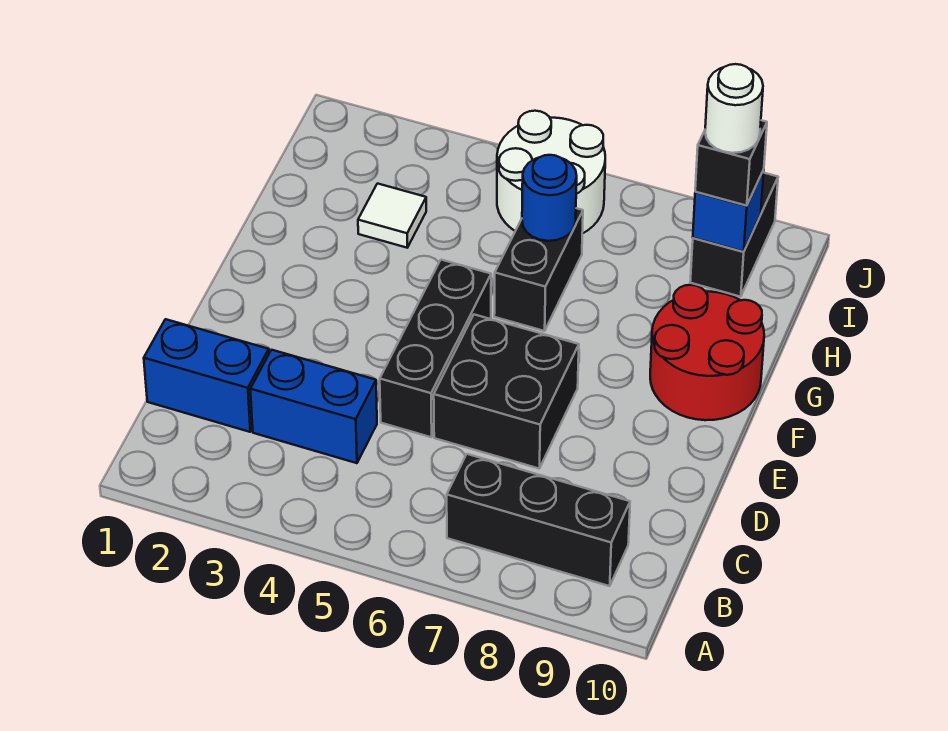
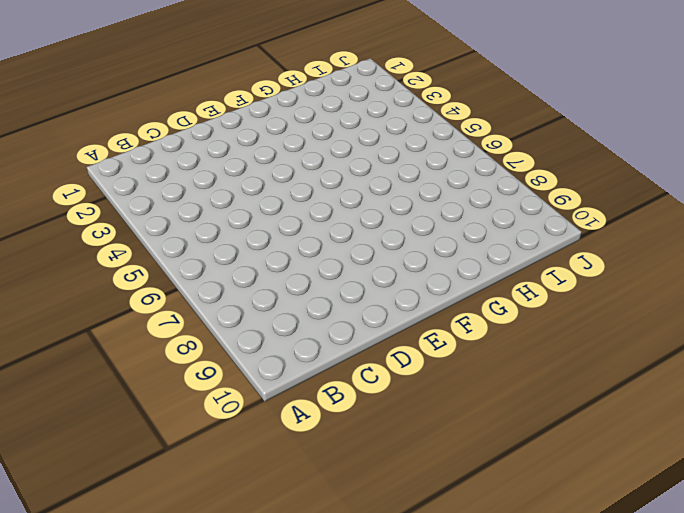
none -> black 1x3 brick [447,454,630,586]
none -> blue 1x2 brick [144,319,269,432]
none -> blue 1x2 brick [250,350,377,463]

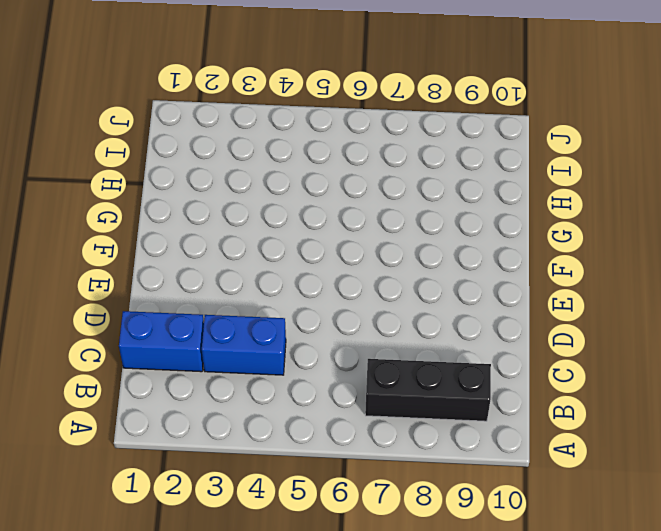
none -> black 1x3 brick [380,260,491,437]
none -> black 2x2 brick [434,315,579,468]
none -> red 2x2 round brick [650,285,764,420]

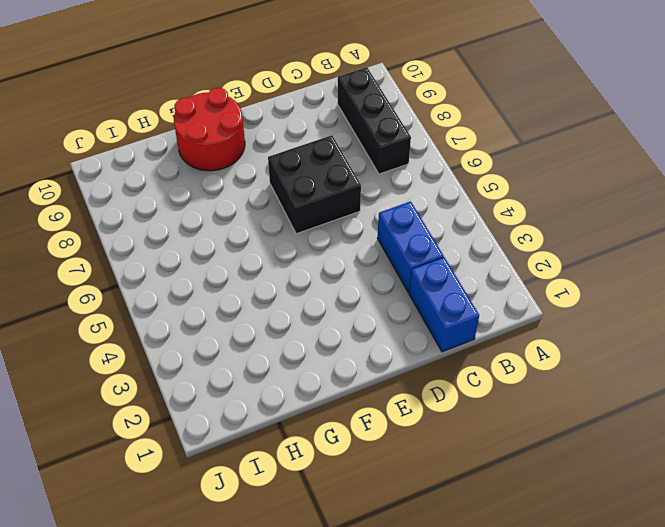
none -> black 1x3 brick [380,260,491,437]
none -> black 1x2 brick [494,208,583,331]
none -> white 1x1 tile [358,184,426,248]

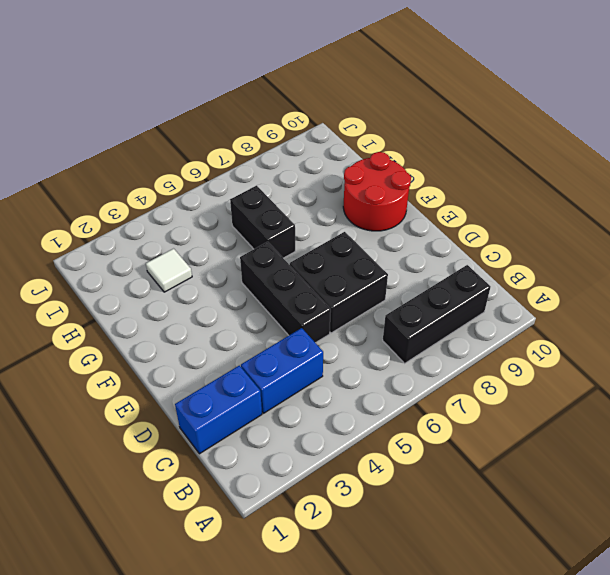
none -> white 2x2 round brick [497,111,605,234]
none -> black 1x2 brick [690,173,778,297]
none -> blue 1x1 round brick [522,155,577,241]

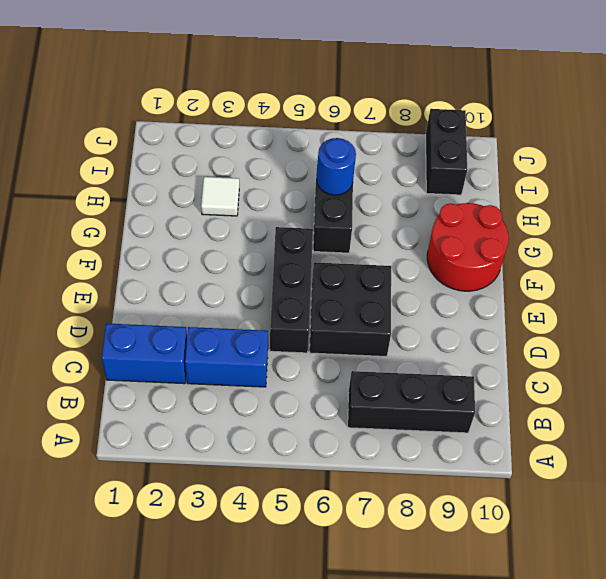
none -> white 2x2 round brick [497,111,605,234]
none -> blue 1x1 brick [693,170,764,252]
none -> black 1x1 brick [695,120,767,206]

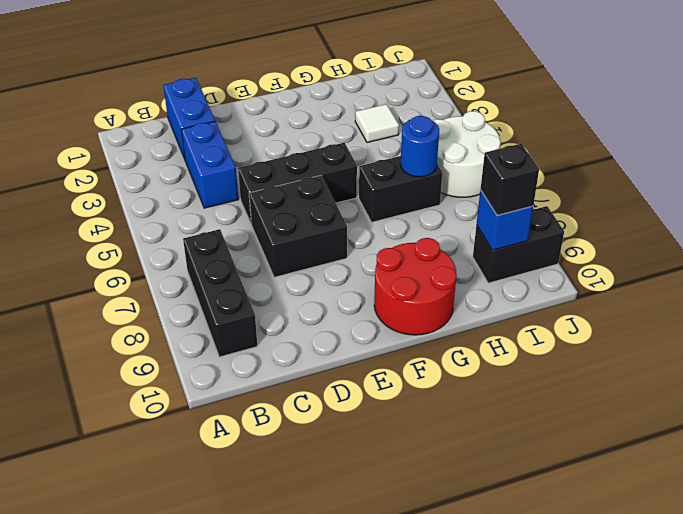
none -> white 1x1 round brick [705,64,763,153]

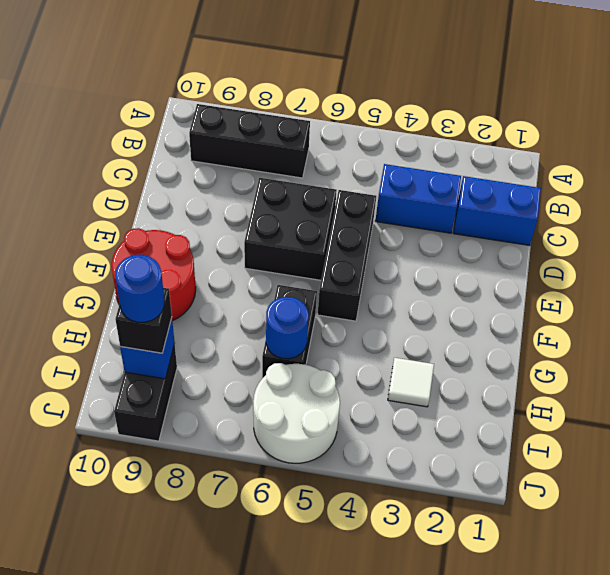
blue 1x1 round brick [115,255,164,322] -> white 1x1 round brick [705,64,763,153]

